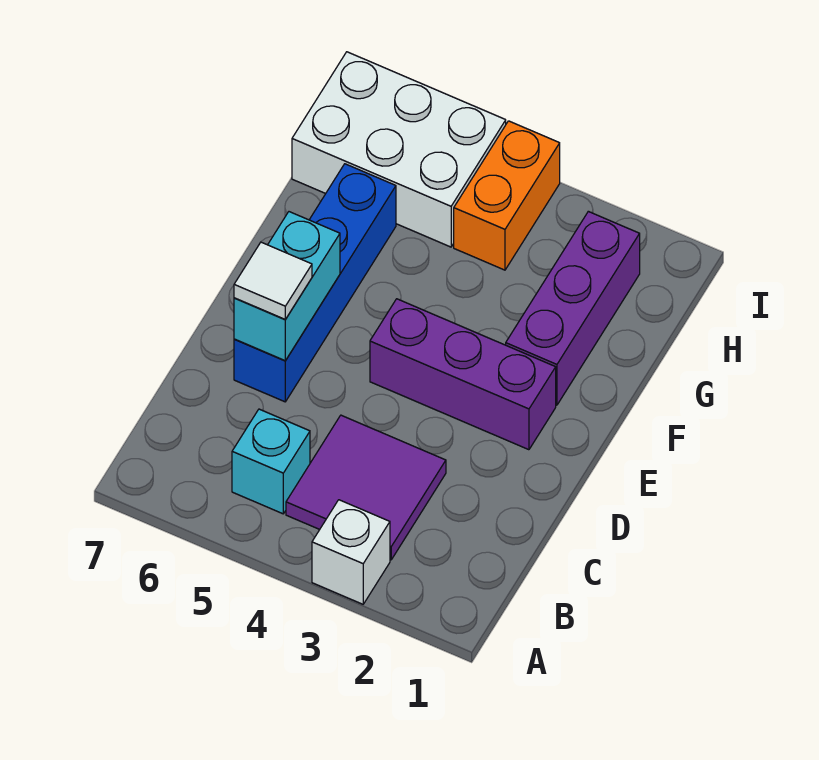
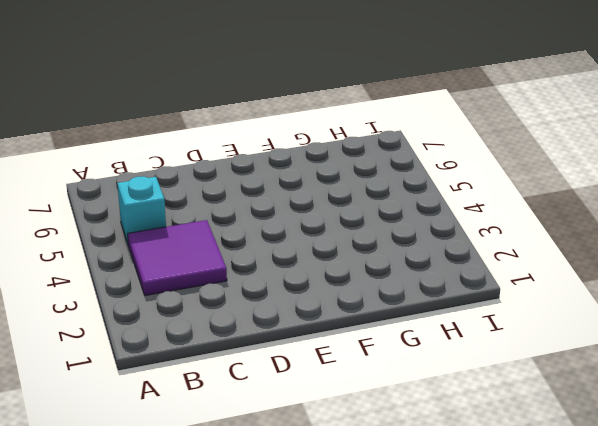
none -> white 1x1 brick [312,500,390,604]
none -> blue 1x4 brick [234,164,396,402]

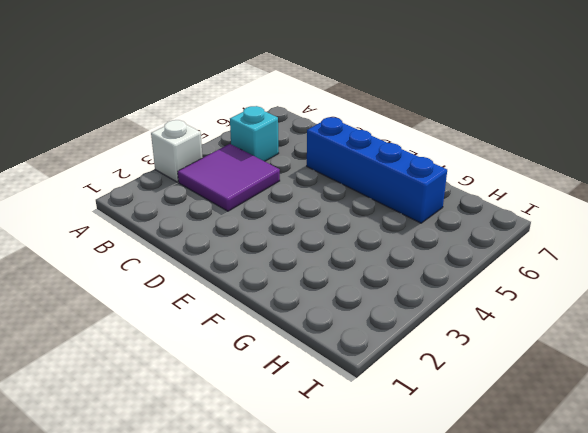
none -> purple 1x3 brick [370,299,556,450]
none -> purple 1x3 brick [506,211,640,405]

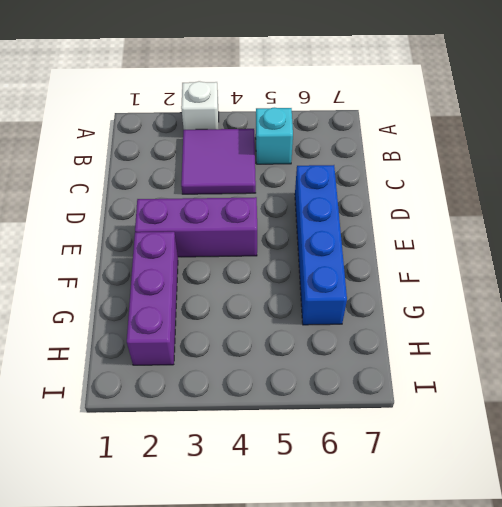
none -> orange 1x2 brick [454,121,560,270]
none -> white 2x3 brick [292,52,506,247]

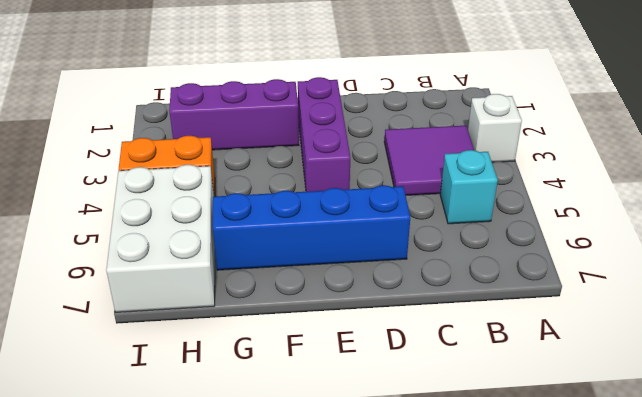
none -> cyan 1x2 brick [234,212,340,361]
none -> white 1x1 tile [234,242,312,319]

